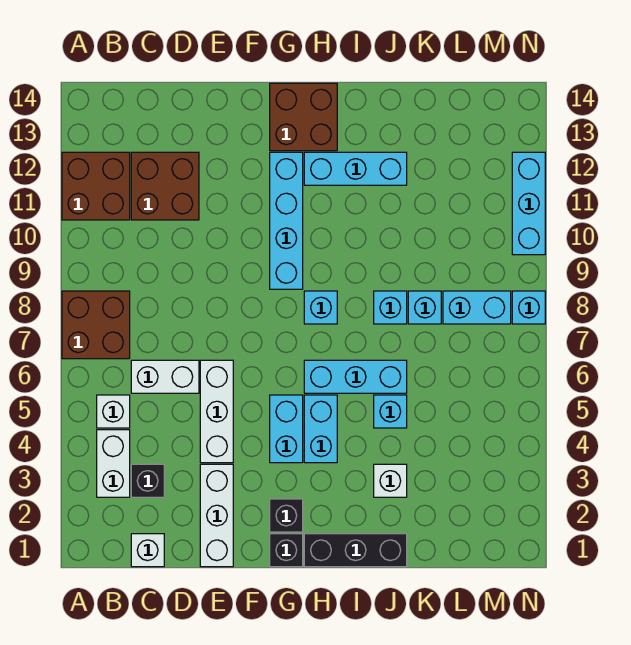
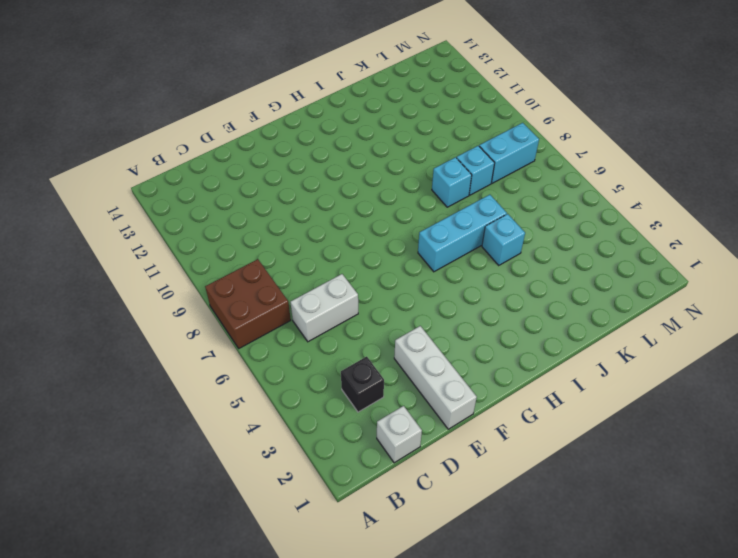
none -> brown 2x2 brick [62,152,130,220]
none -> white 1x2 brick [97,430,130,497]
none -> white 1x1 brick [97,395,130,428]

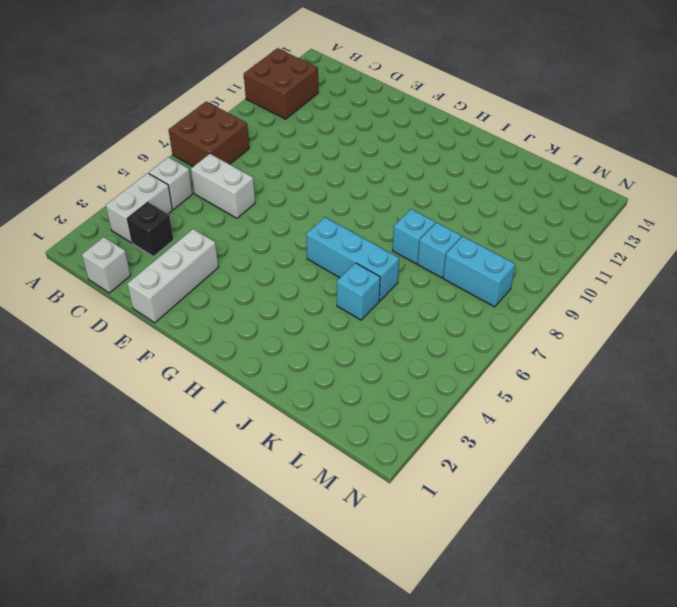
none -> brown 2x2 brick [131,152,199,220]
none -> white 1x3 brick [200,360,233,463]
none -> black 1x1 brick [270,534,303,567]

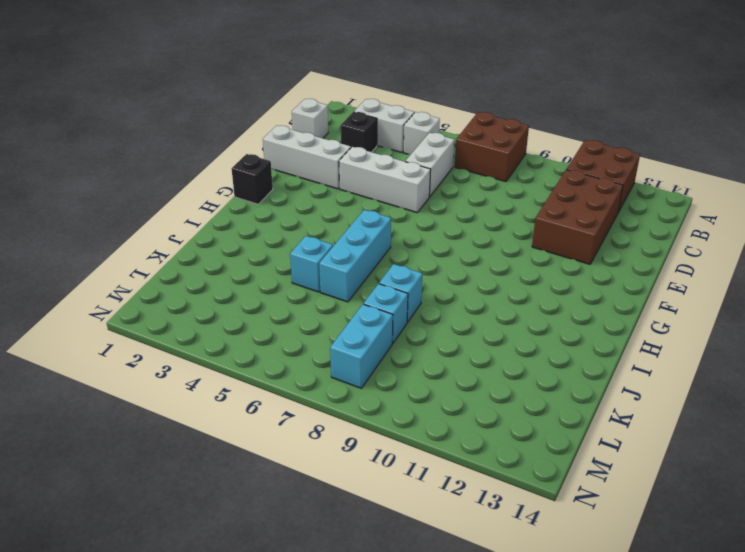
brown 2x3 brick [532,170,623,264] -> brown 2x2 brick [131,152,199,220]
none -> black 1x1 brick [270,499,303,532]
none -> cyan 1x2 brick [270,395,303,463]
none -> cyan 1x4 brick [270,152,303,289]

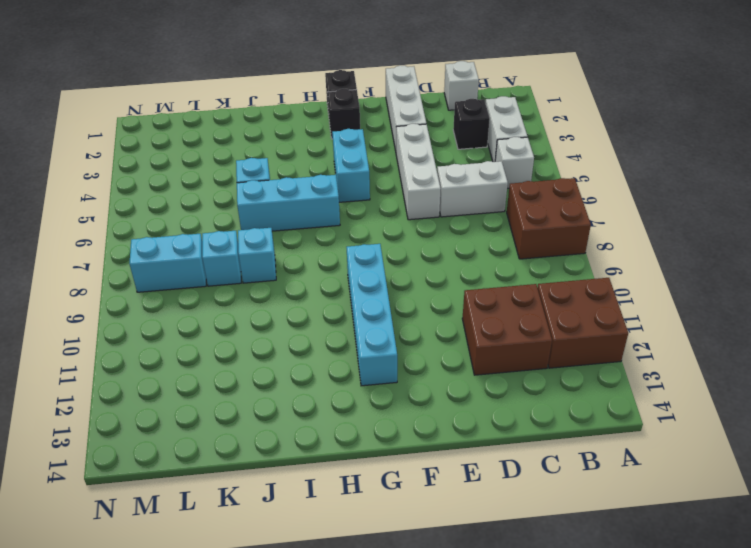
none -> brown 2x2 brick [270,83,337,151]
none -> black 1x3 brick [304,534,407,567]
none -> cyan 1x2 brick [304,395,337,463]

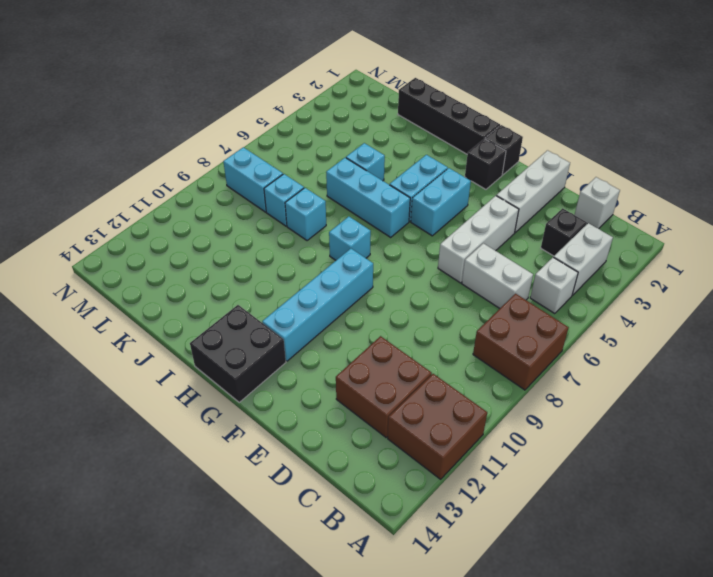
black 2x2 brick [190,305,286,402] -> brown 2x2 brick [270,83,337,151]
black 1x4 brick [398,78,500,154] -> black 1x3 brick [304,534,407,567]
none -> cyan 1x3 brick [304,152,407,185]
none -> white 1x1 brick [374,464,407,497]
none -> cyan 1x1 brick [512,291,545,324]

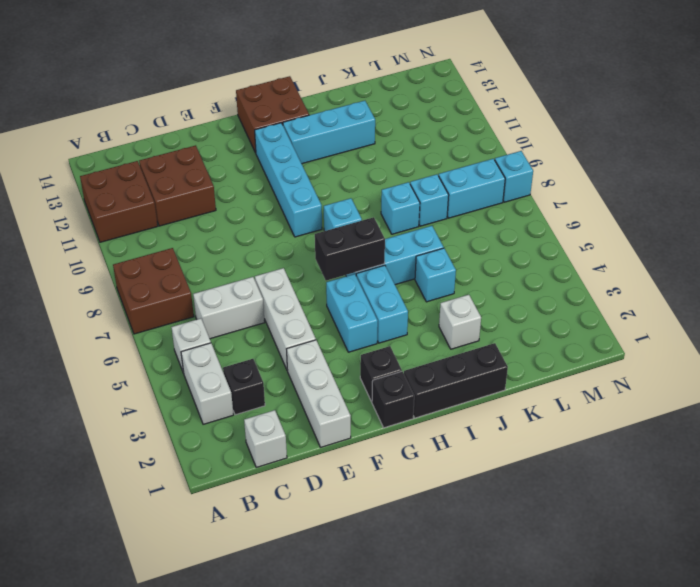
black 1x2 brick [315,217,385,281] -> none
none -> cyan 1x3 brick [512,152,545,255]

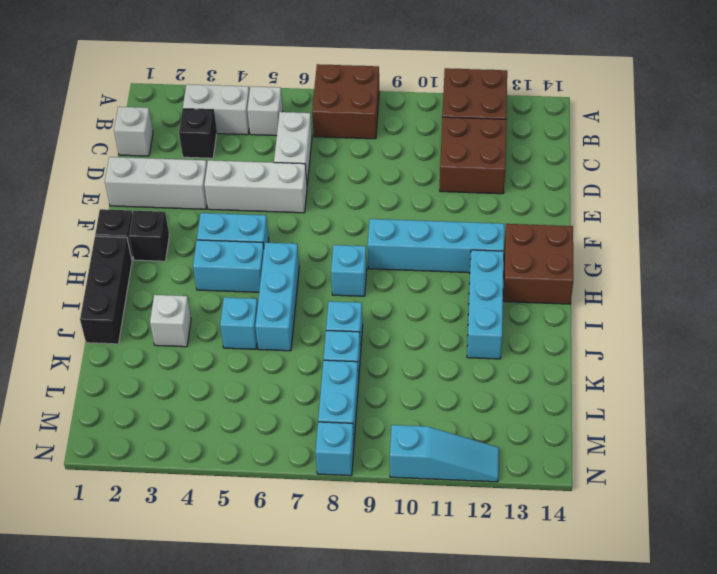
cyan 1x3 slope [390,425,499,482] -> cyan 1x3 brick [512,152,545,255]

